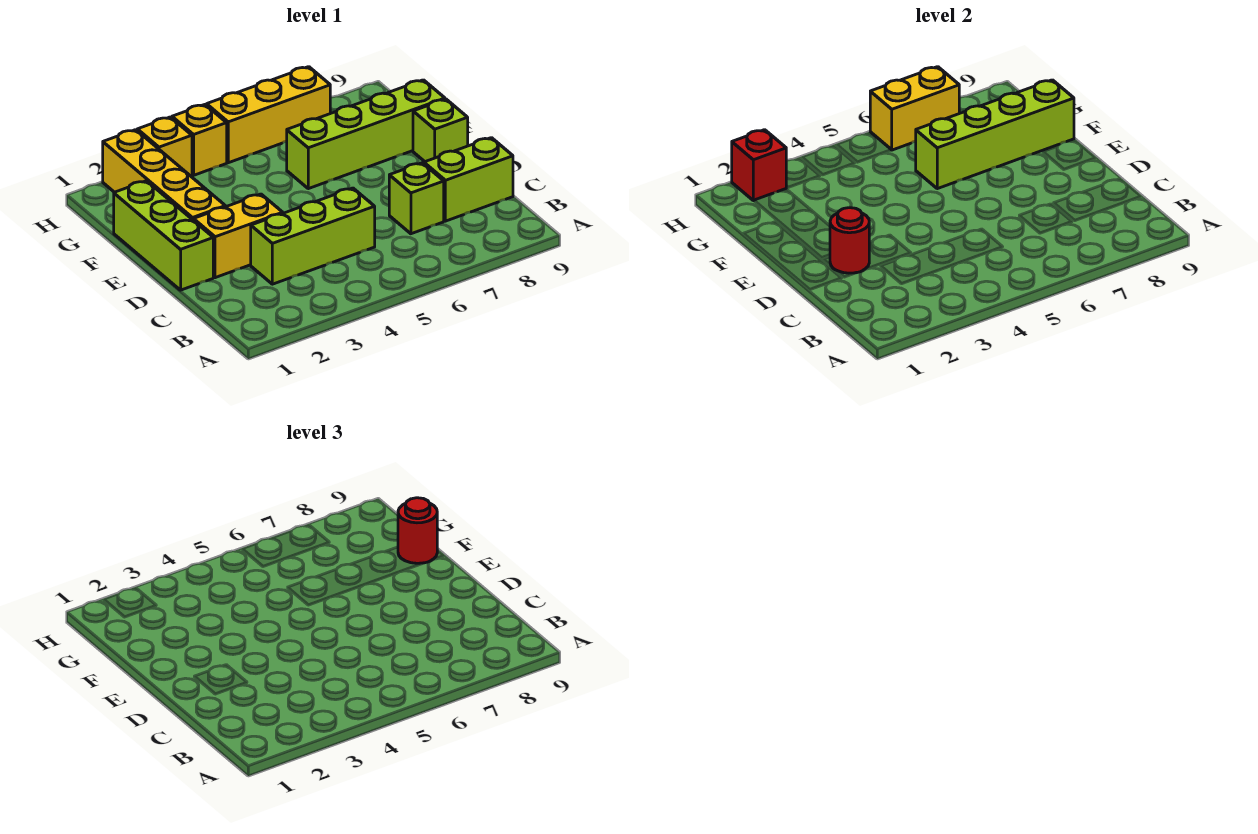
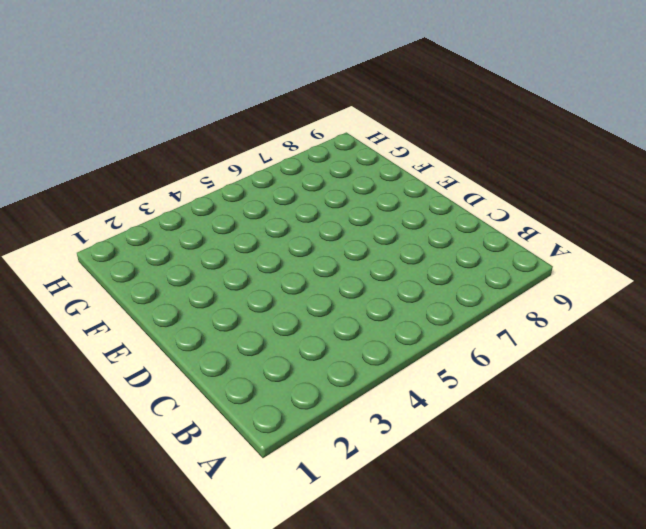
none -> lime 1x3 brick [251,188,375,284]
none -> lime 1x1 brick [389,163,444,234]
none -> lime 1x2 brick [424,138,513,221]

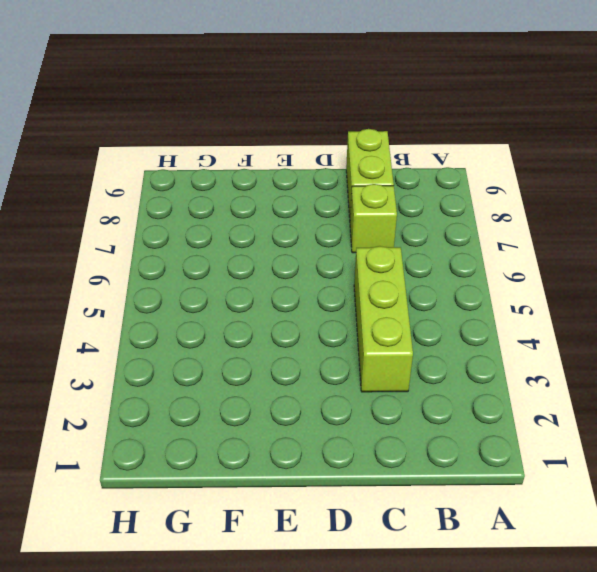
none -> lime 1x3 brick [114,181,213,290]
none -> yellow 1x2 brick [194,194,283,278]
none -> yellow 1x4 brick [103,130,225,221]

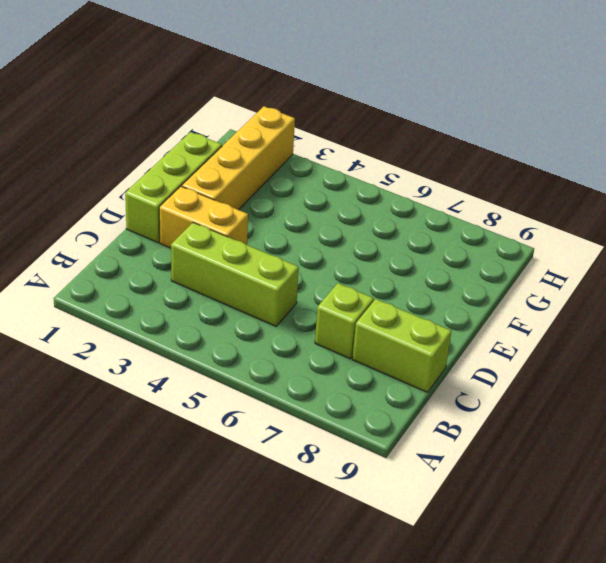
none -> lime 1x1 brick [413,99,468,162]
none -> lime 1x4 brick [287,80,445,189]
none -> yellow 1x1 brick [137,117,192,176]

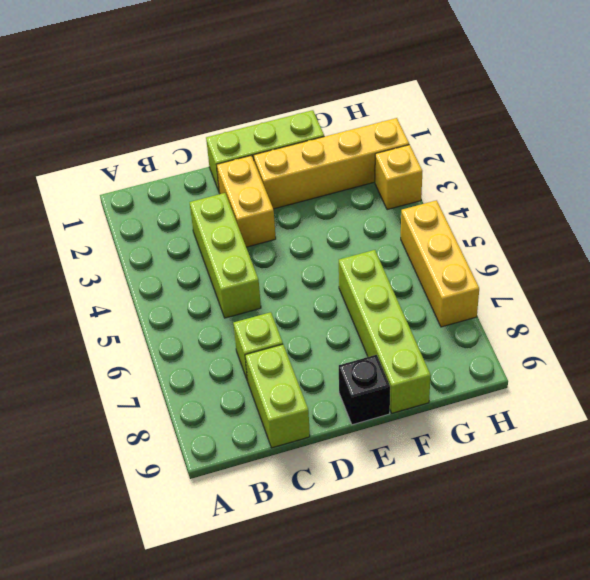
black 1x1 brick [339,355,390,425] -> lime 1x1 brick [413,99,468,162]
none -> yellow 1x1 brick [172,105,227,175]
none -> red 1x1 round brick [830,208,869,273]
none -> lime 1x4 brick [916,80,1074,189]

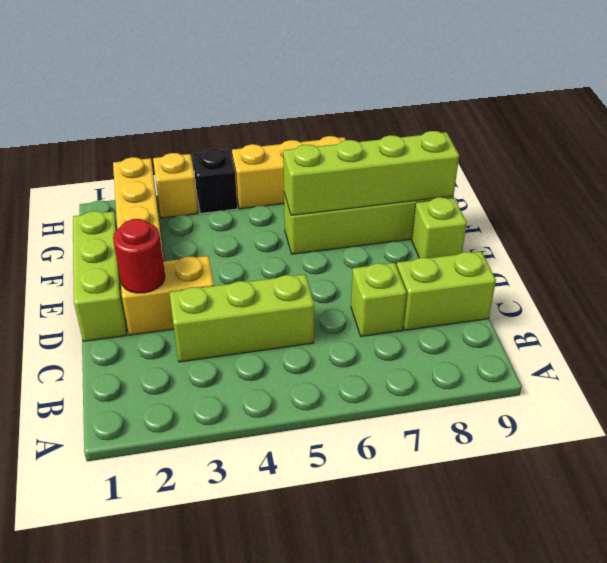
black 1x1 brick [193,149,237,213] -> yellow 1x1 brick [172,105,227,175]
none -> red 1x1 brick [732,130,786,201]
none -> yellow 1x2 brick [870,67,959,150]
none -> red 1x1 round brick [398,498,437,563]

